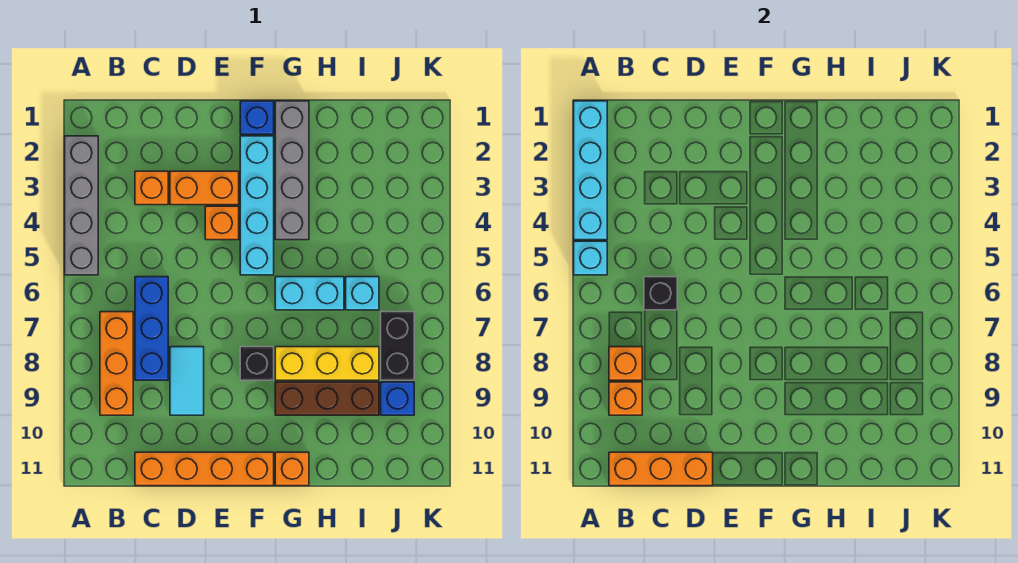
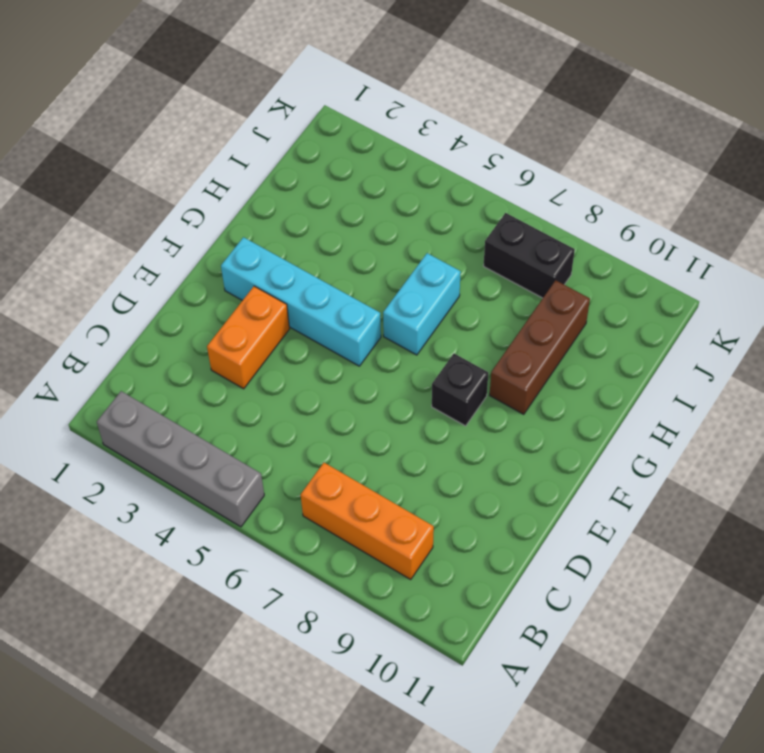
none -> orange 1x1 brick [135,171,168,205]
none -> blue 1x3 brick [135,277,168,380]
none -> orange 1x4 brick [135,452,274,486]

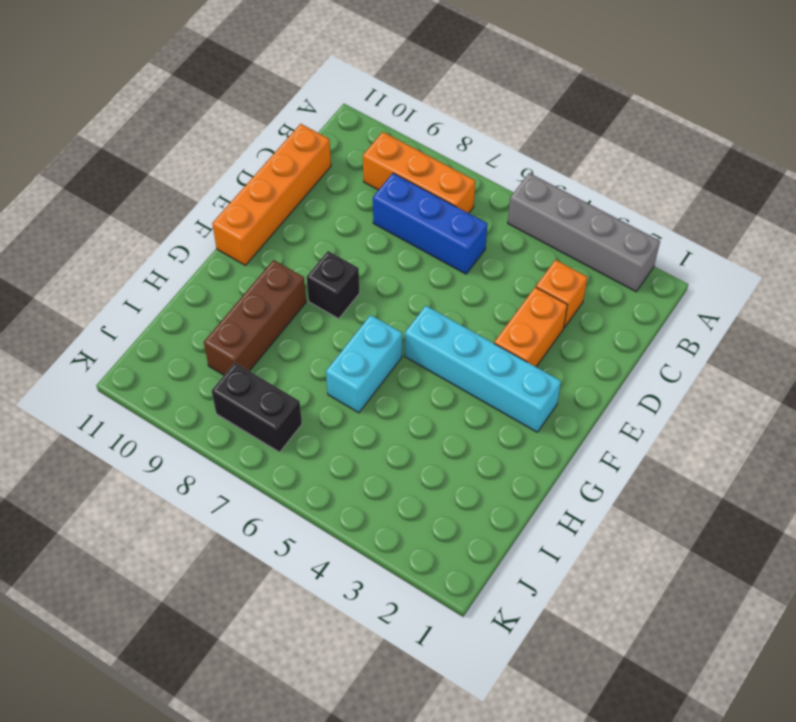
none -> cyan 1x2 tile [170,347,204,415]
none -> orange 1x1 brick [205,206,239,240]
none -> blue 1x1 brick [240,101,274,134]

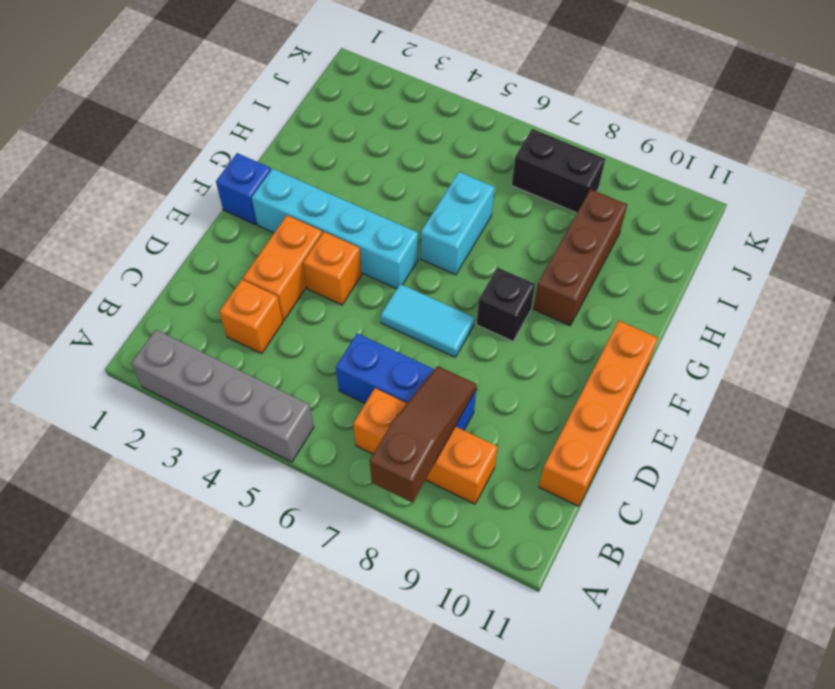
brown 1x3 slope [370,366,477,502] -> orange 1x1 brick [609,347,642,380]
cyan 1x2 tile [381,284,474,357] -> cyan 1x2 tile moved to [170,347,204,415]
none -> grey 1x4 brick [275,101,309,240]
none -> yellow 1x3 brick [275,347,379,380]
none -> orange 1x1 brick [275,452,309,486]

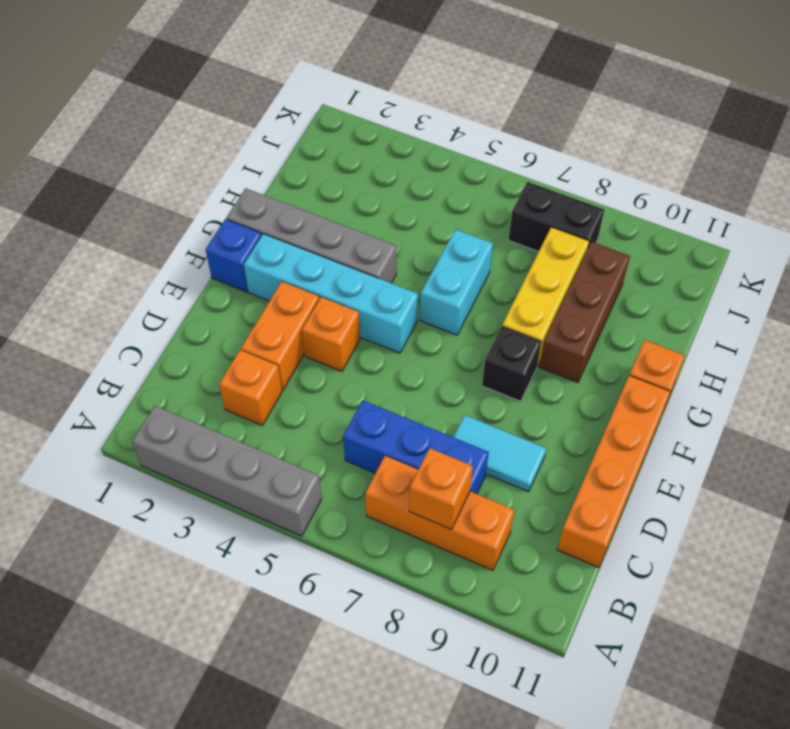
none -> cyan 1x1 brick [346,277,379,310]
none -> blue 1x1 brick [381,382,414,415]
none -> cyan 1x4 brick [574,101,607,240]

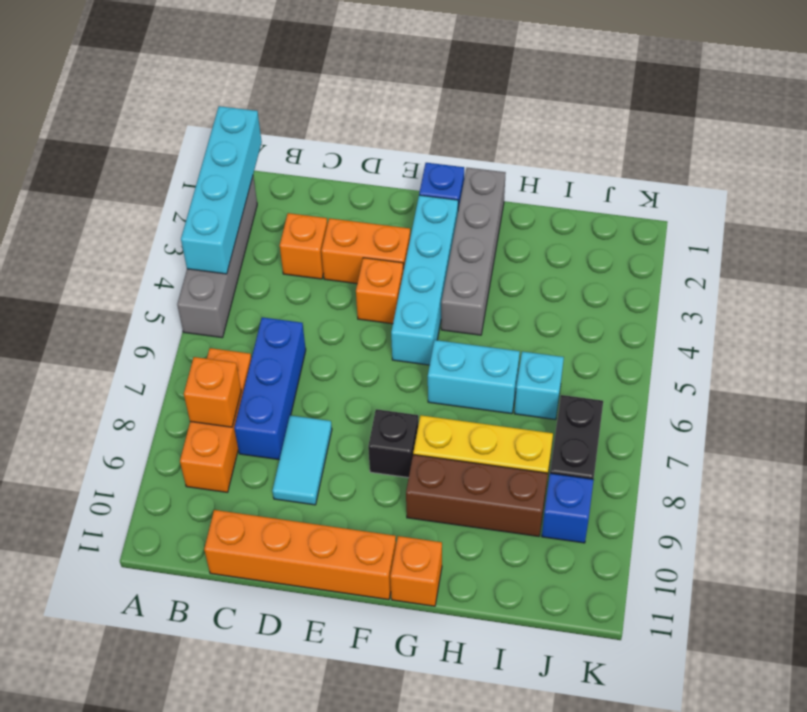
none -> cyan 1x1 brick [574,241,607,275]
none -> orange 1x1 brick [609,382,642,415]
none -> orange 1x3 brick [609,452,713,486]

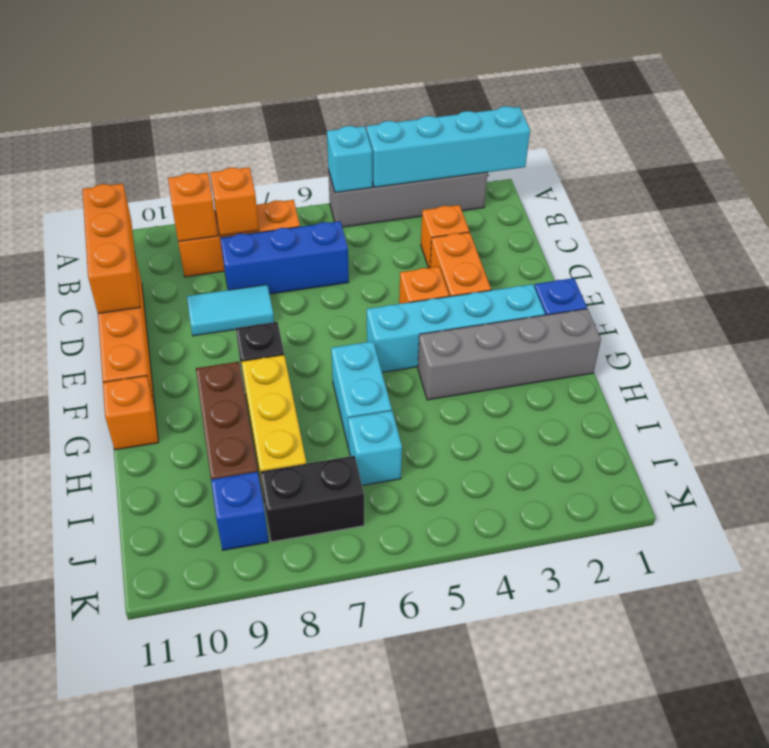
none -> black 1x1 brick [644,277,677,310]

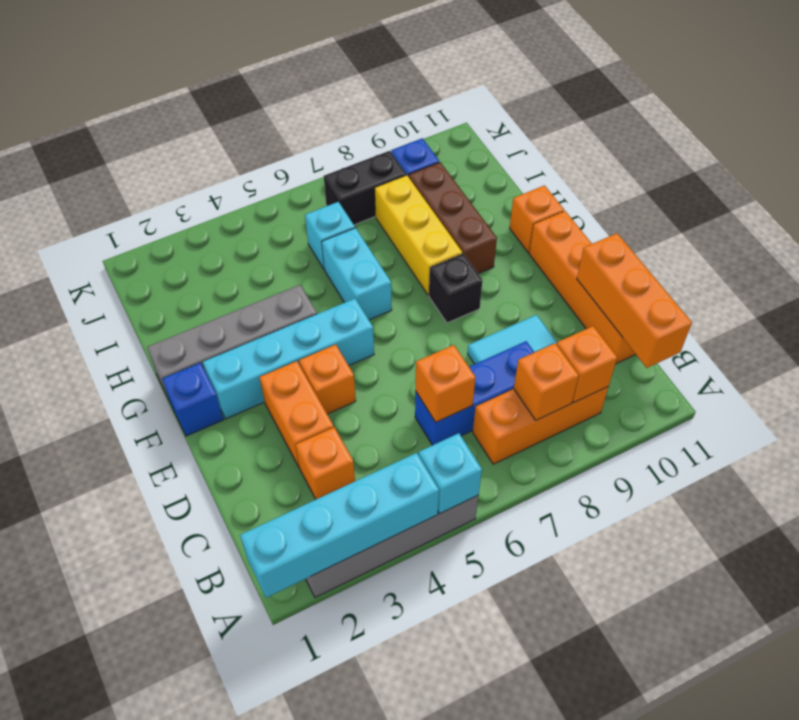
orange 1x1 brick [416,345,475,422] -> black 1x1 brick [644,277,677,310]

